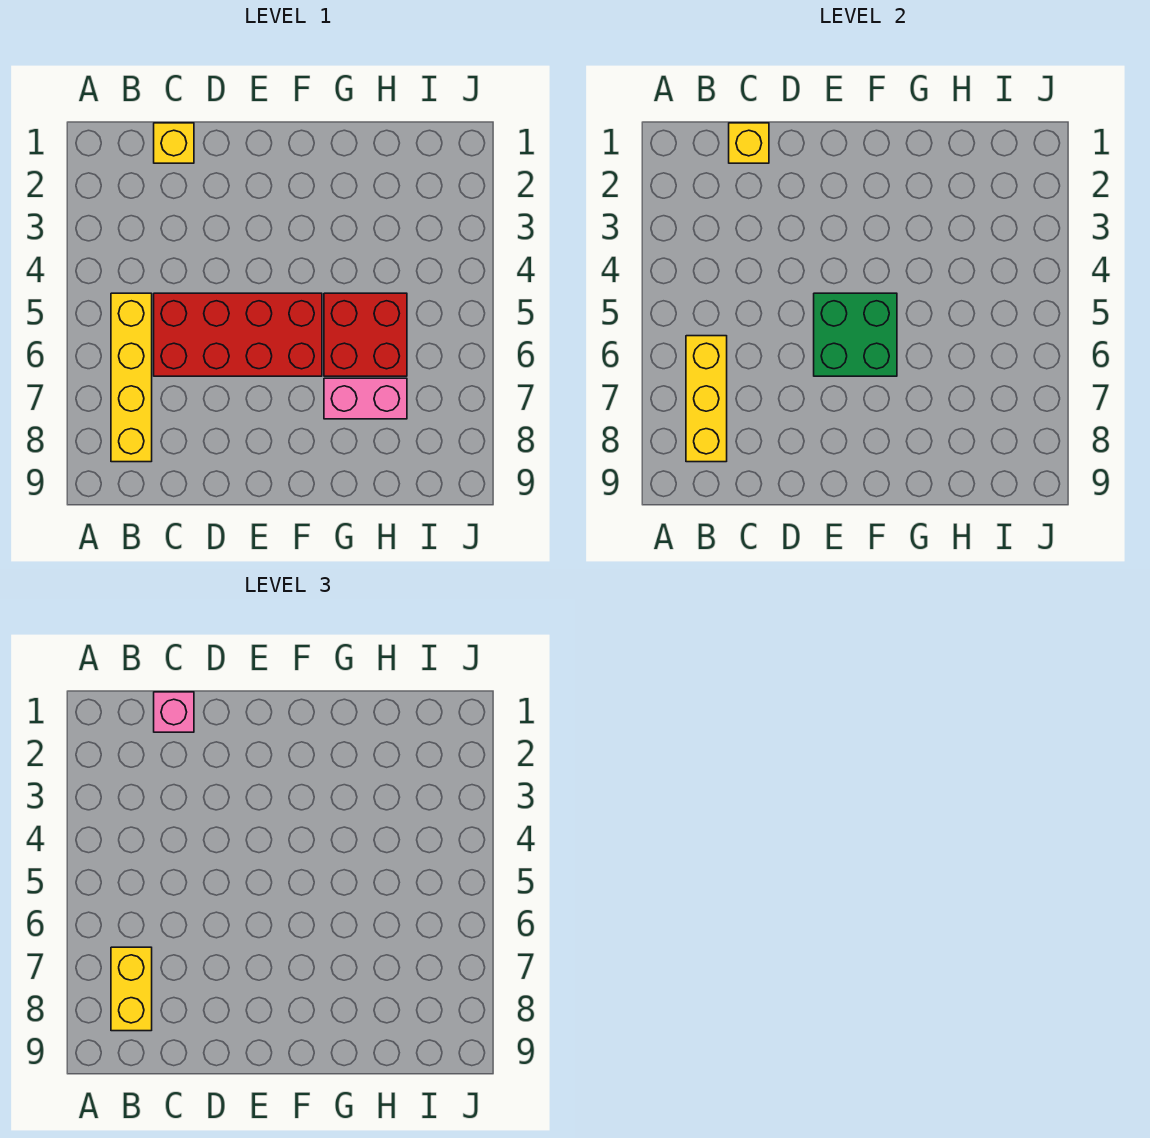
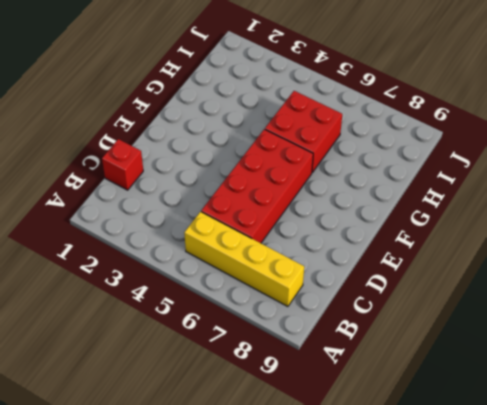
red 1x1 brick [102,139,143,190] -> yellow 1x1 brick [154,123,194,163]
none -> pink 1x2 brick [324,378,407,419]
none -> yellow 1x3 brick [686,336,727,462]

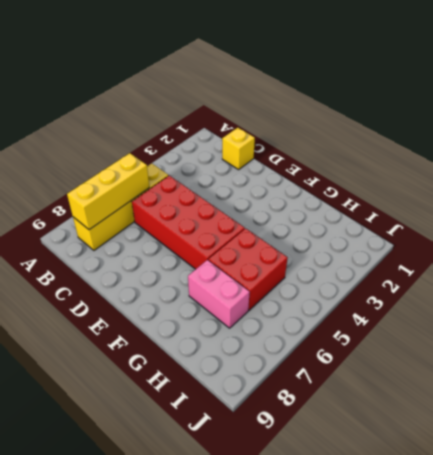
none -> yellow 1x1 brick [729,123,769,163]
none -> green 2x2 brick [814,293,897,376]

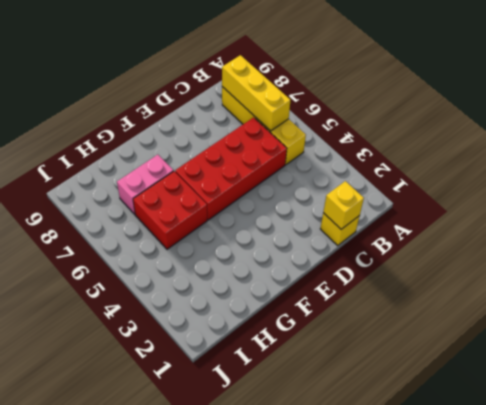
none -> green 2x2 brick [814,293,897,376]
none -> yellow 1x2 brick [111,947,152,1031]

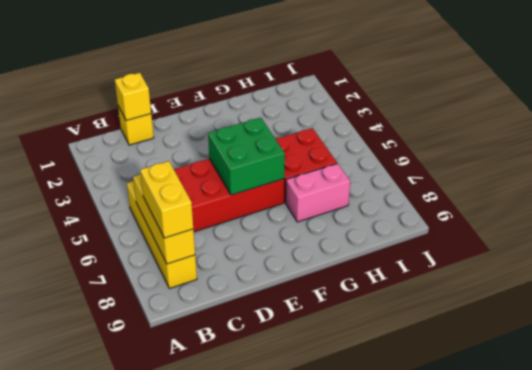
none -> pink 1x1 brick [154,692,194,732]

